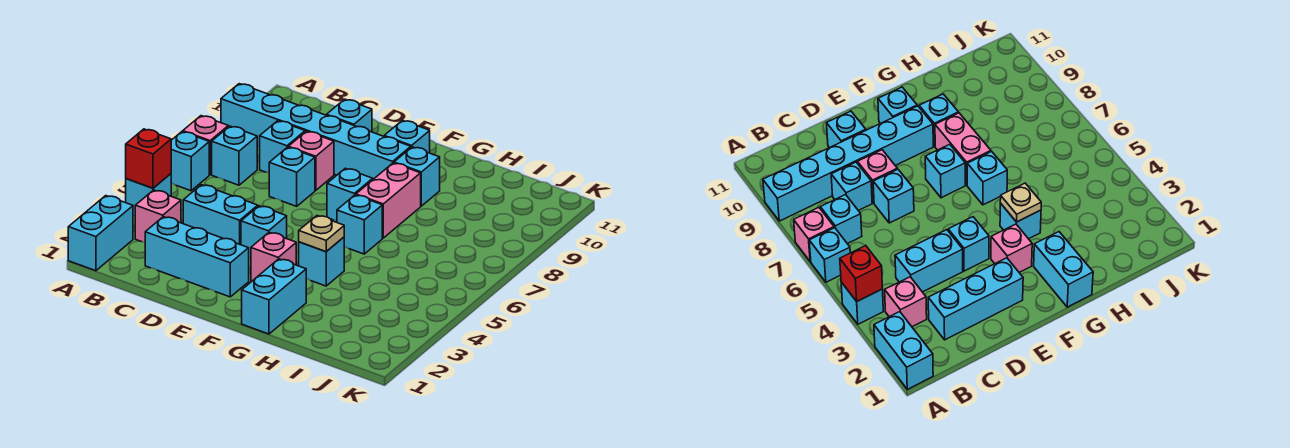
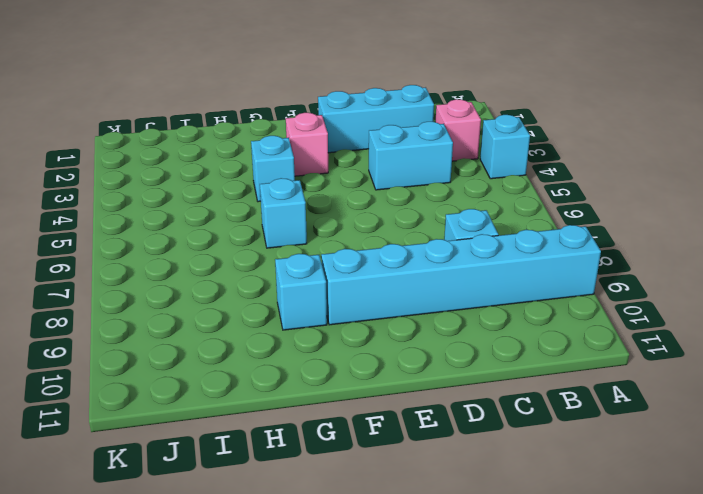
none -> cyan 1x2 brick [68,196,133,271]
none -> cyan 1x1 brick [171,132,209,191]
none -> pink 1x1 brick [183,116,228,175]

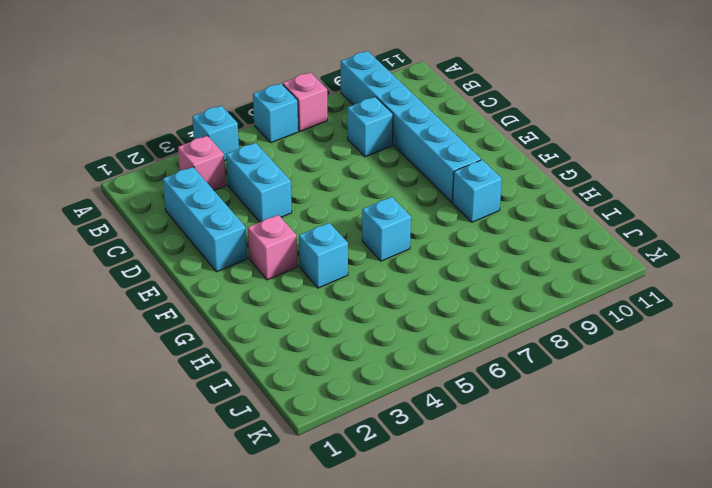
none -> cyan 1x2 brick [68,196,133,271]
none -> cyan 1x1 brick [212,126,257,185]
none -> cyan 1x1 brick [269,147,315,206]

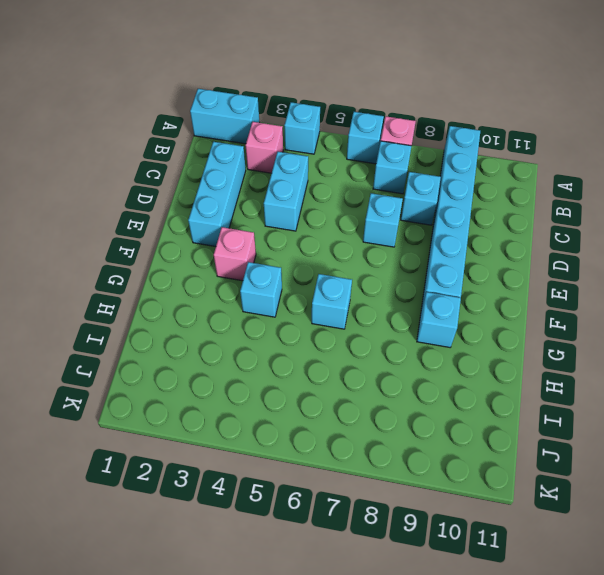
none -> pink 1x1 brick [289,131,334,190]
none -> cyan 1x1 brick [327,99,372,132]
none -> cyan 1x1 brick [241,206,287,258]

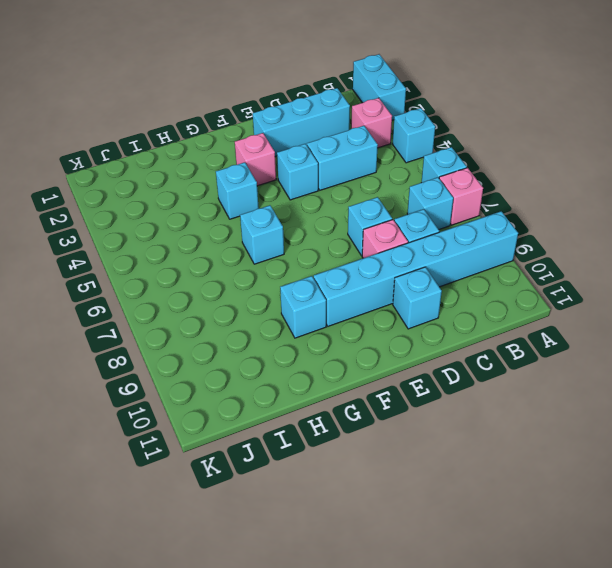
none -> cyan 1x1 brick [327,168,373,221]
none -> cyan 1x1 brick [384,120,430,153]
none -> cyan 1x2 brick [242,259,306,334]

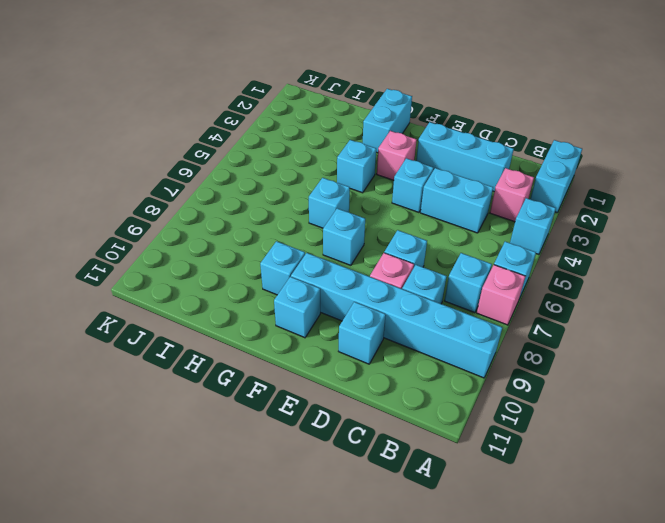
none -> pink 1x2 brick [356,163,421,238]
none -> red 1x1 brick [126,129,171,188]
none -> tan 1x1 plate [299,216,344,252]

